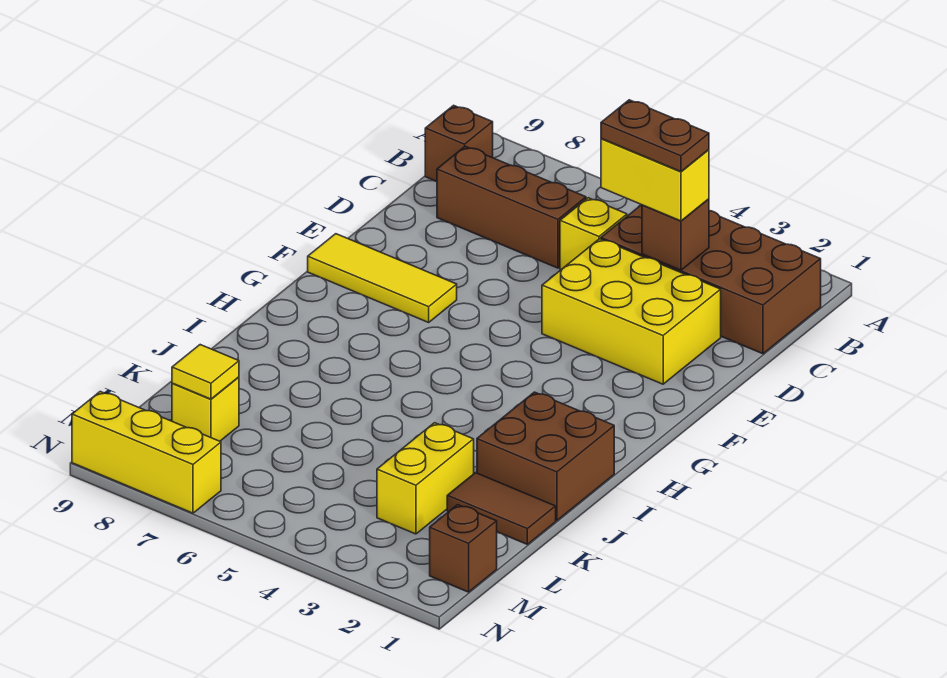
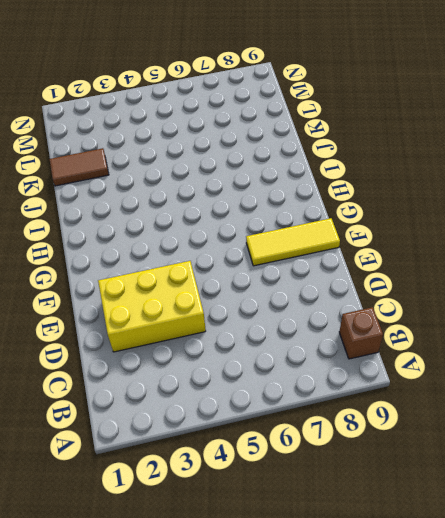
none -> brown 2x4 brick [601,205,821,354]
none -> yellow 1x1 brick [560,198,627,269]
none -> brown 1x3 brick [437,146,586,268]

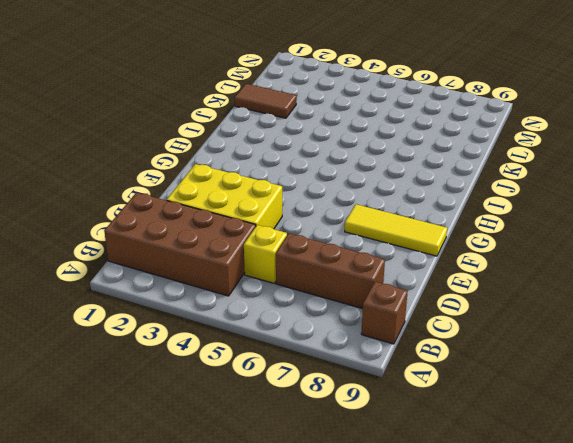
none -> brown 2x2 brick [477,392,614,521]
none -> yellow 1x2 brick [377,423,474,534]
none -> yellow 1x1 brick [172,377,239,441]

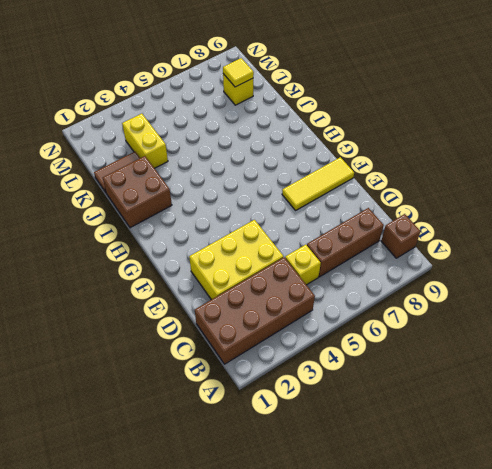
none -> brown 1x1 brick [430,505,497,592]
none -> yellow 1x3 brick [72,392,221,513]
none -> brown 1x1 brick [642,199,709,270]

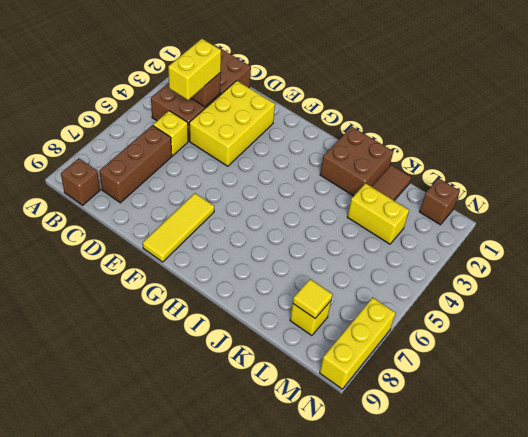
none -> brown 1x2 plate [601,100,709,172]

